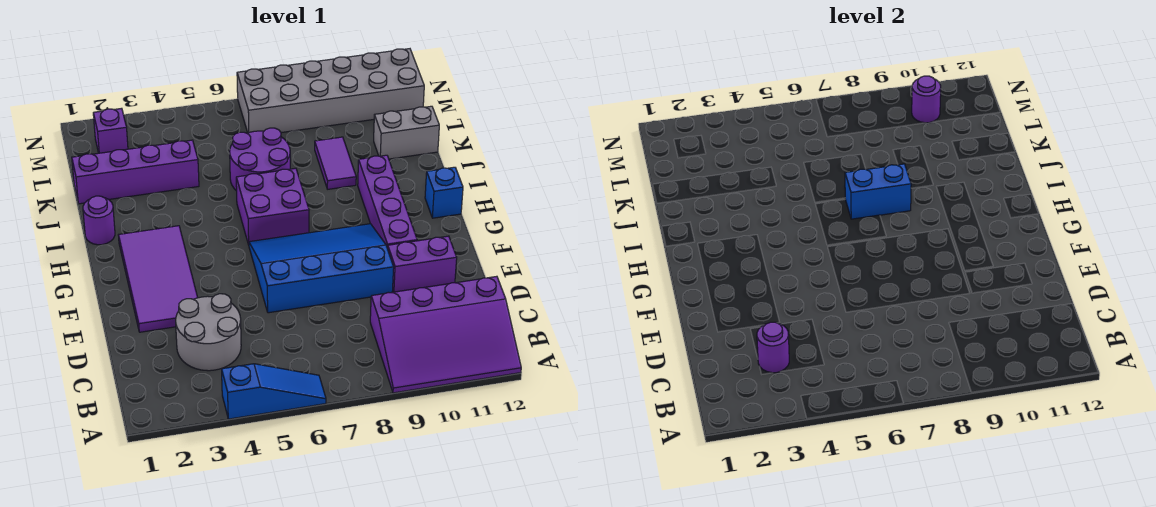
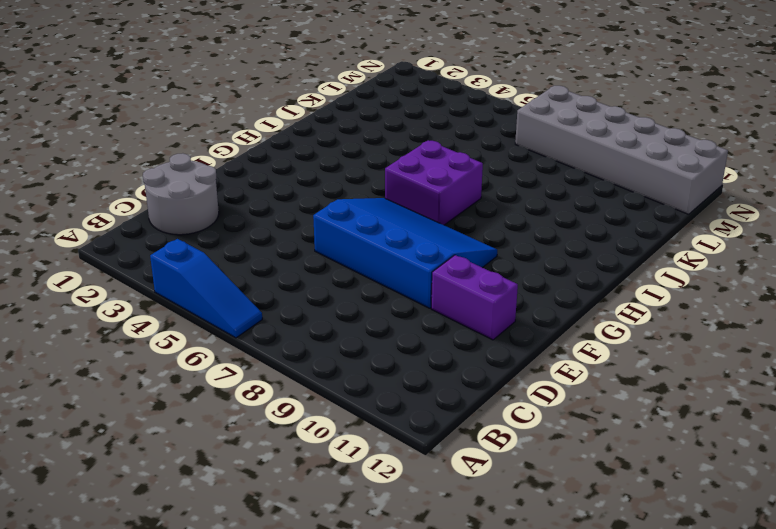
grey 2x2 round brick [143,153,219,235] -> grey 2x2 round brick moved to [176,294,241,371]
none -> purple 3x4 slope [370,276,521,393]
none -> purple 2x4 tile [118,226,198,332]
none -> purple 1x4 brick [358,155,417,249]

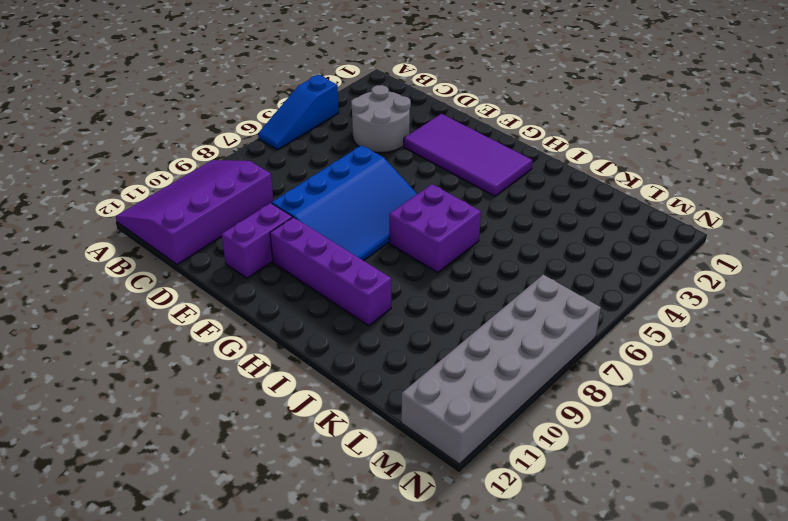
none -> blue 1x1 brick [425,167,463,218]
none -> purple 1x1 round brick [83,196,115,245]
none -> purple 2x2 round brick [230,128,290,191]

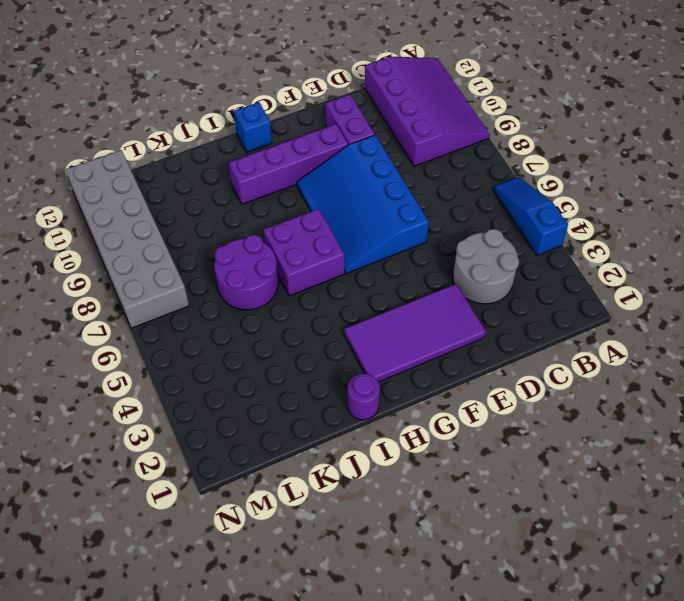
none -> purple 1x2 tile [315,137,356,189]
none -> purple 1x4 brick [72,140,199,204]
none -> grey 1x2 brick [374,106,439,159]

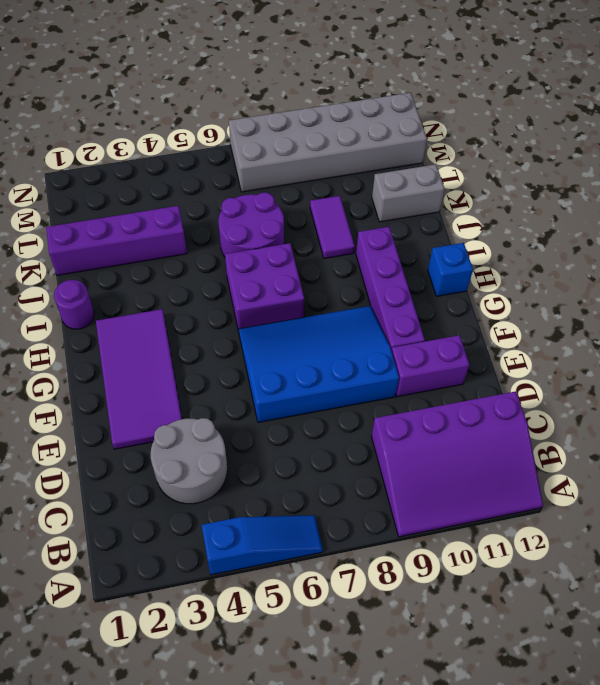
none -> purple 1x1 brick [93,108,128,153]
none -> purple 1x1 round brick [757,322,789,373]
none -> blue 1x2 brick [845,164,911,219]

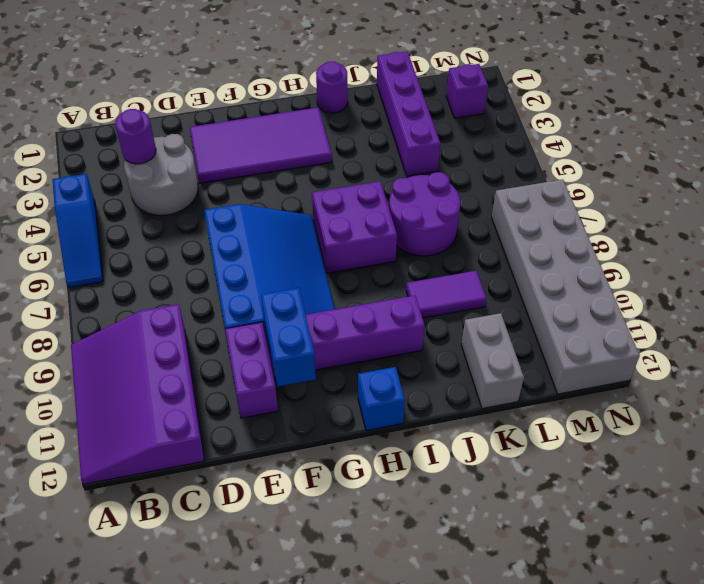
blue 1x2 brick [261,288,316,386] -> blue 1x2 brick moved to [845,164,911,219]
none -> purple 1x1 round brick [912,76,941,123]

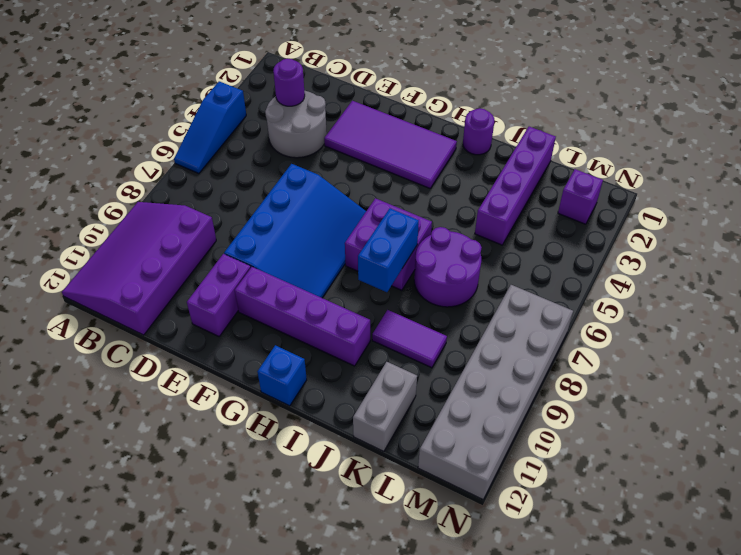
none -> purple 1x1 round brick [912,76,941,123]

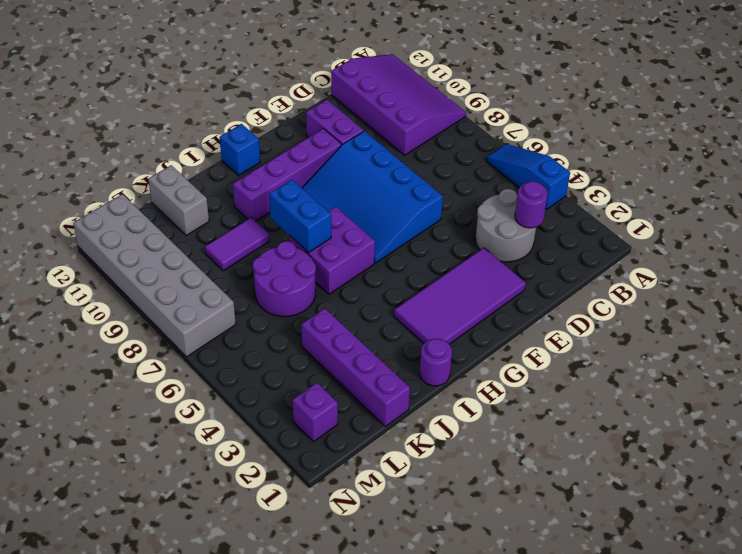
none -> purple 1x1 round brick [912,76,941,123]

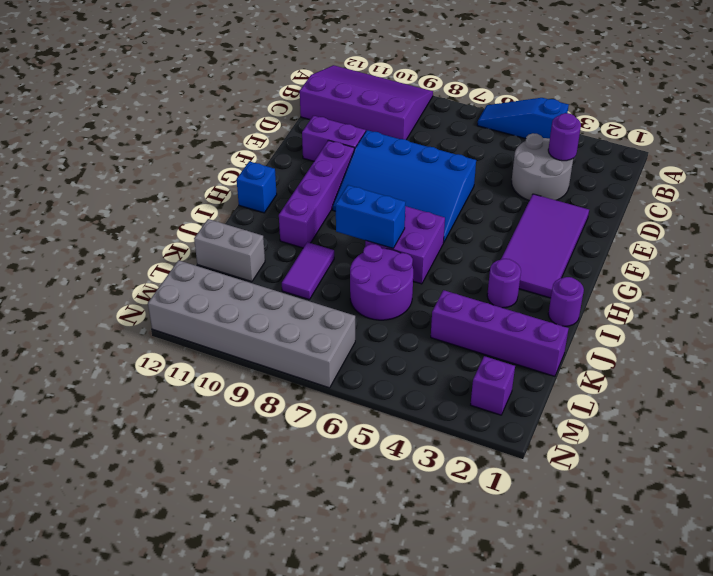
purple 1x1 round brick [487,259,521,308] -> purple 1x1 round brick moved to [912,76,941,123]

